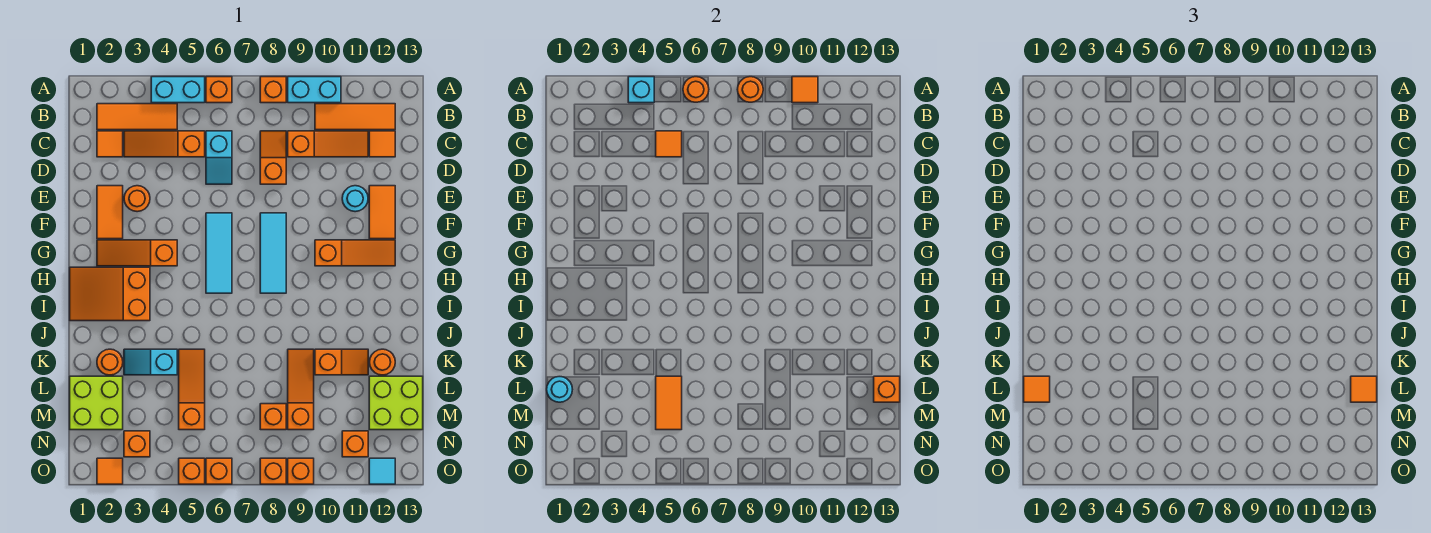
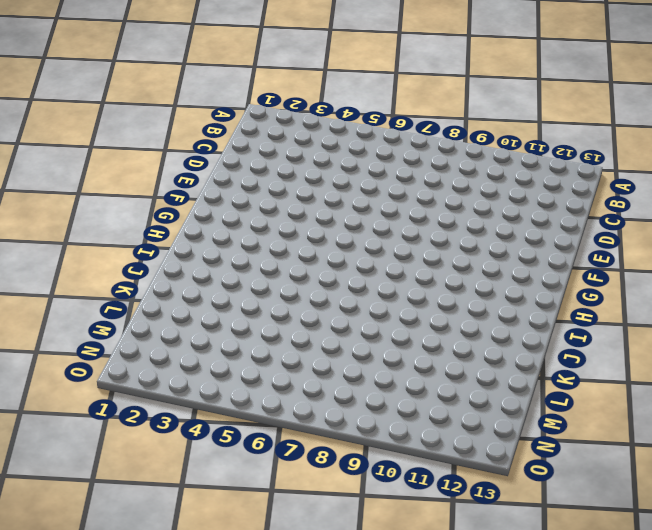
none -> cyan 1x2 brick [151,77,205,103]
none -> orange 1x1 brick [206,77,232,103]
none -> orange 1x1 brick [260,77,286,103]
none -> cyan 1x2 brick [288,77,341,103]

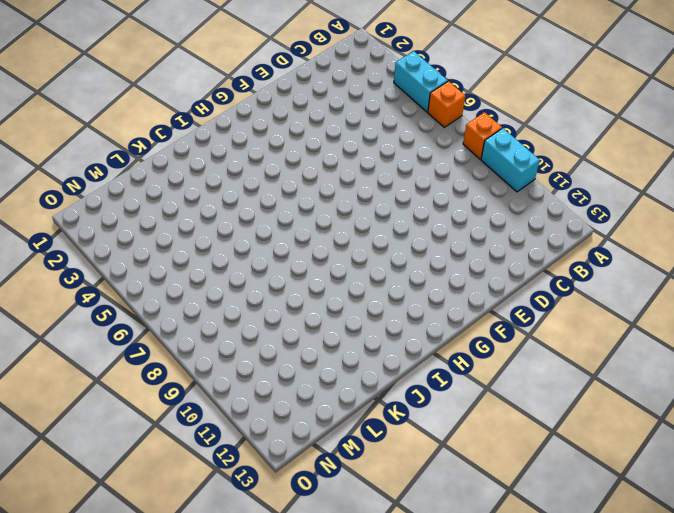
none -> orange 1x3 tile [97,104,177,130]
none -> orange 1x3 tile [315,104,395,130]
none -> orange 1x1 tile [97,131,123,157]
none -> orange 1x3 slope [124,131,205,157]

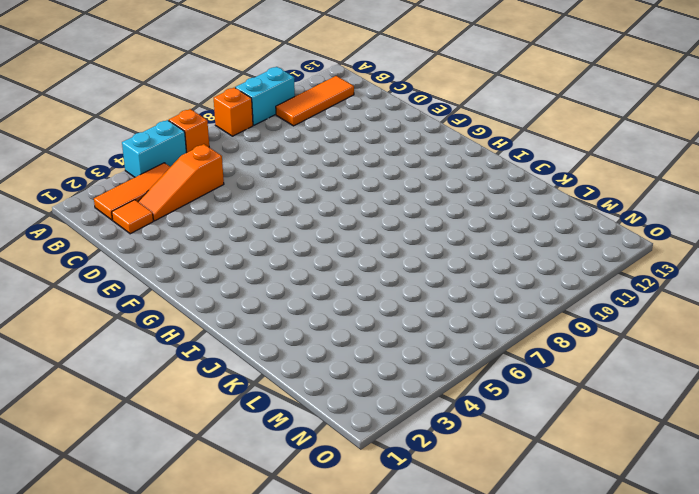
none -> cyan 1x2 slope [206,131,232,184]
none -> orange 1x2 slope [260,131,286,184]
none -> orange 1x3 slope [288,131,368,157]
none -> orange 1x1 tile [369,131,395,157]

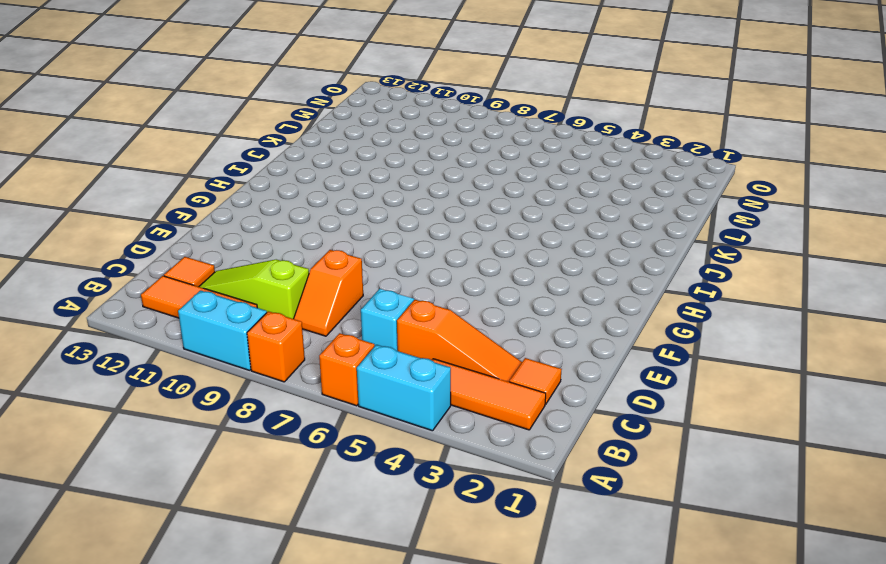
lime 1x3 slope [199,259,309,319] -> orange 1x3 slope [288,131,368,157]
none -> orange 1x2 tile [97,186,123,239]
none -> orange 1x1 round brick [124,186,150,212]
none -> cyan 1x1 round brick [342,186,368,212]
none -> orange 1x2 tile [369,186,395,239]

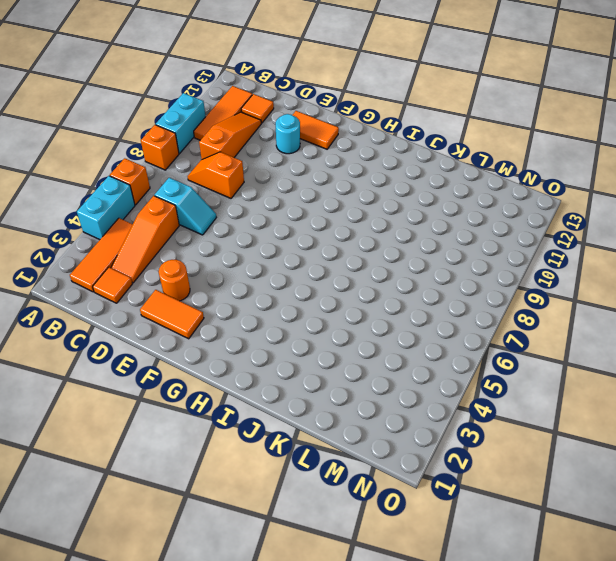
none -> cyan 1x3 tile [206,213,232,293]
none -> cyan 1x3 tile [260,213,286,293]
none -> orange 1x3 slope [97,240,177,266]
none -> orange 1x3 slope [315,240,395,266]

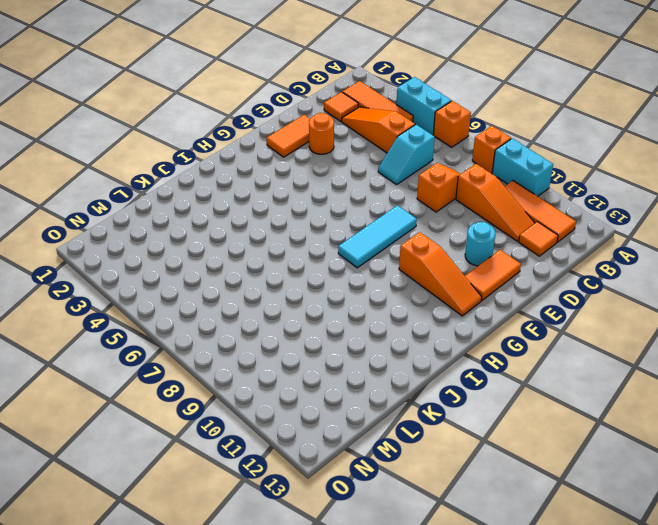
none -> cyan 1x3 tile [206,213,232,293]
none -> orange 1x3 slope [97,240,177,266]
none -> orange 2x3 slope [70,267,150,321]
none -> orange 1x1 round brick [97,349,123,375]

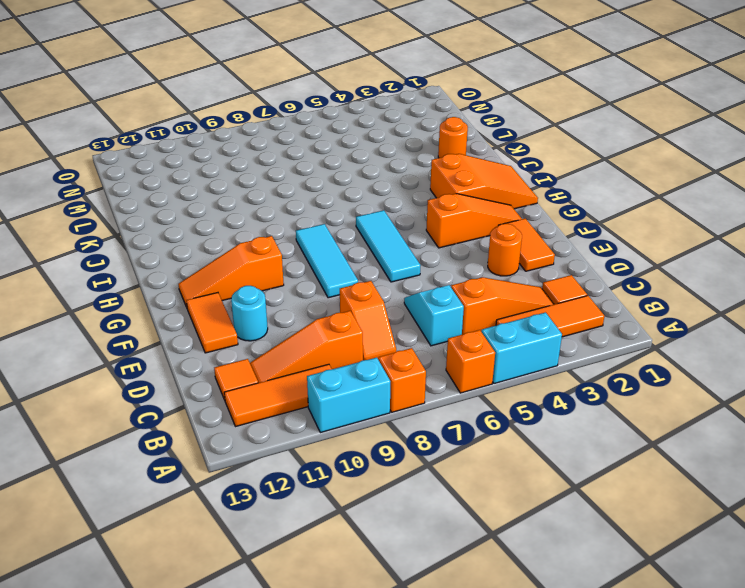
none -> cyan 1x2 slope [124,349,177,375]
none -> orange 1x3 slope [179,349,205,430]
none -> orange 1x3 slope [288,349,314,430]
none -> orange 1x2 slope [315,349,368,375]

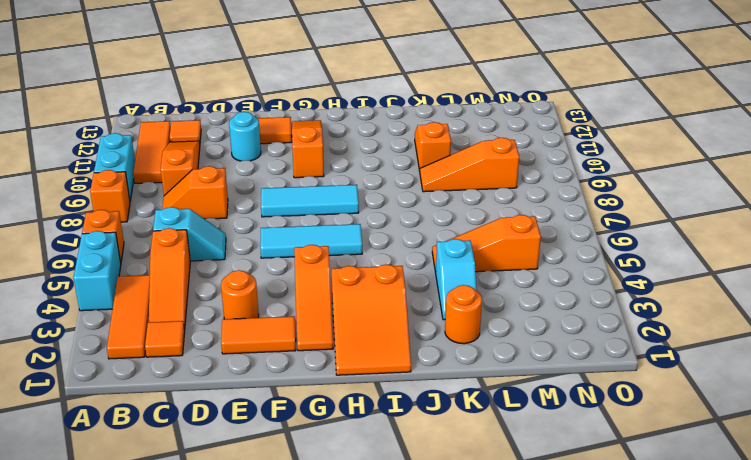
none -> orange 1x1 round brick [370,349,395,375]
none -> lime 2x2 brick [70,376,123,430]
none -> lime 2x2 brick [369,376,423,430]
none -> orange 1x1 brick [260,404,286,430]

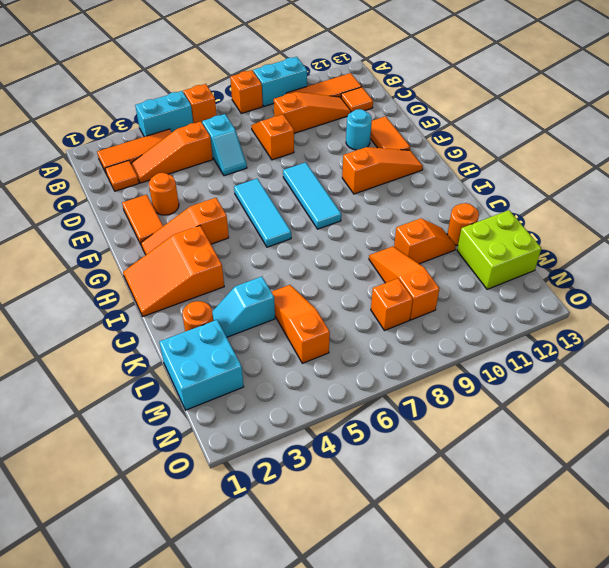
cyan 2x2 brick [159,320,244,410] -> lime 2x2 brick [70,376,123,430]
none -> orange 1x1 brick [124,431,150,457]
none -> orange 1x1 brick [342,431,368,457]
none -> orange 1x1 tile [97,458,123,484]
none -> orange 1x1 brick [179,458,205,484]

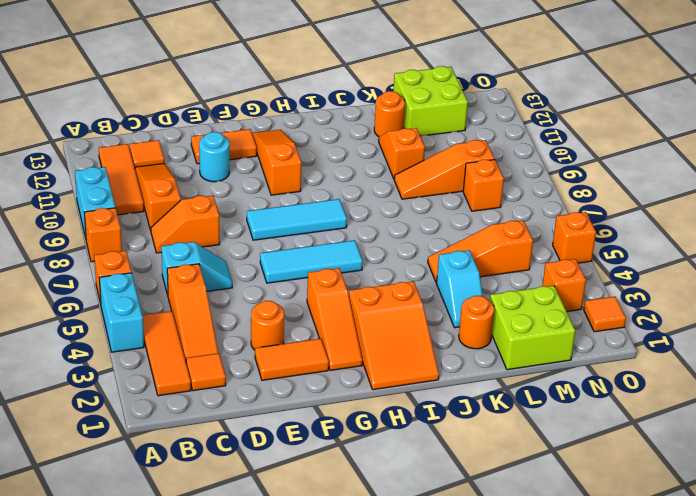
none -> orange 1x1 brick [342,431,368,457]
none -> orange 1x1 brick [206,458,232,484]
none -> orange 1x1 brick [260,458,286,484]
none -> orange 1x1 brick [288,458,314,484]

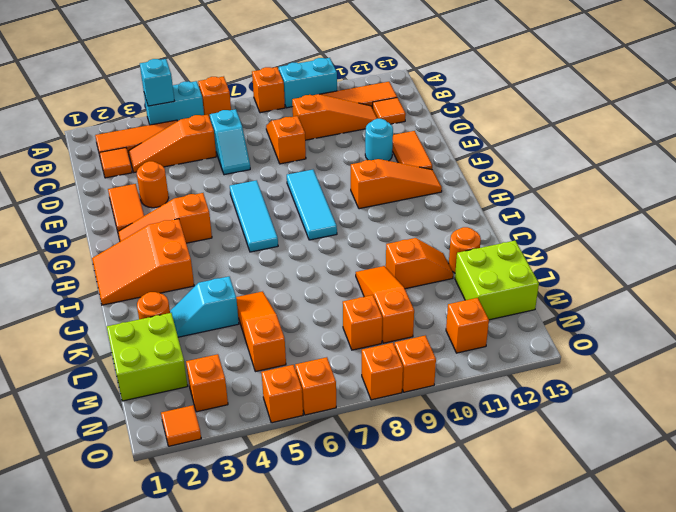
none -> cyan 1x1 tile [369,458,395,484]
none -> orange 1x1 round brick [683,77,709,102]
none -> orange 1x1 round brick [737,77,763,102]
none -> orange 1x1 tile [792,77,818,103]

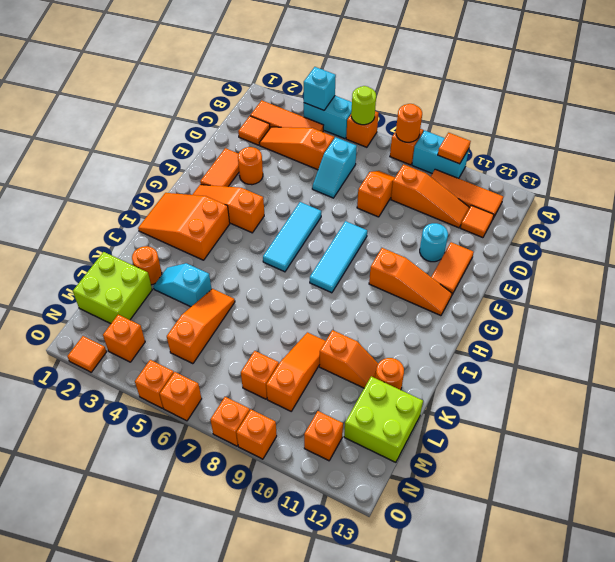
lime 1x1 round brick [351,86,376,125] -> orange 1x1 round brick [683,77,709,102]
none -> cyan 1x1 tile [369,458,395,484]
none -> orange 1x1 tile [656,131,682,157]
none -> cyan 1x1 round brick [547,377,572,402]
none -> orange 1x2 tile [656,376,682,430]

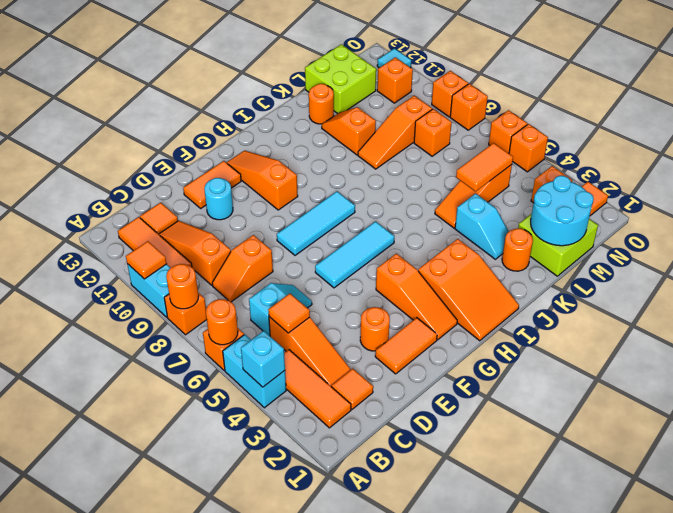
cyan 2x2 round brick [531,176,594,246] -> cyan 1x1 round brick [547,377,572,402]
none -> orange 1x1 brick [874,376,900,402]
none -> orange 1x1 tile [1024,376,1050,402]
none -> orange 1x1 tile [1351,376,1377,402]

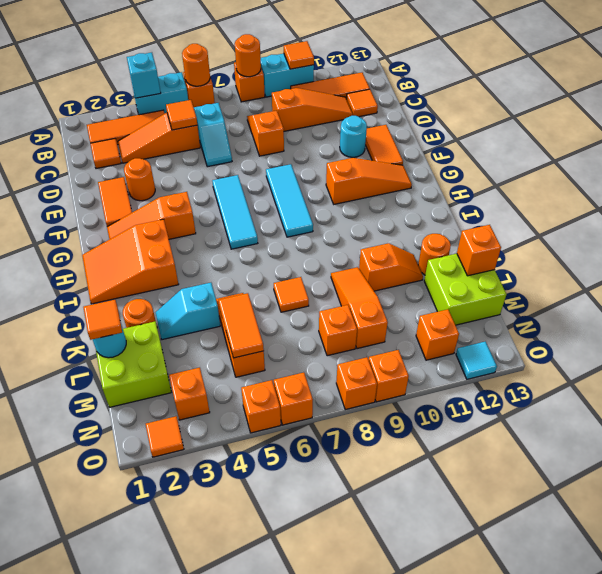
orange 1x1 tile [274,277,309,312] -> orange 1x1 tile moved to [1351,376,1377,402]

